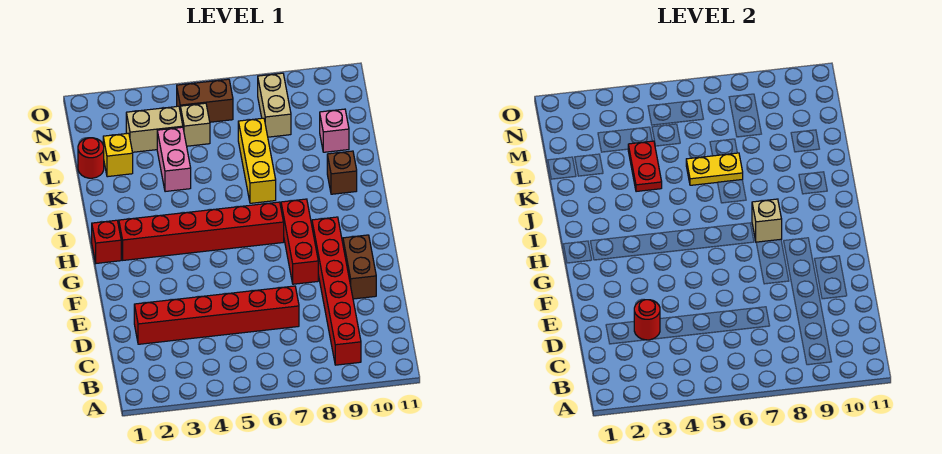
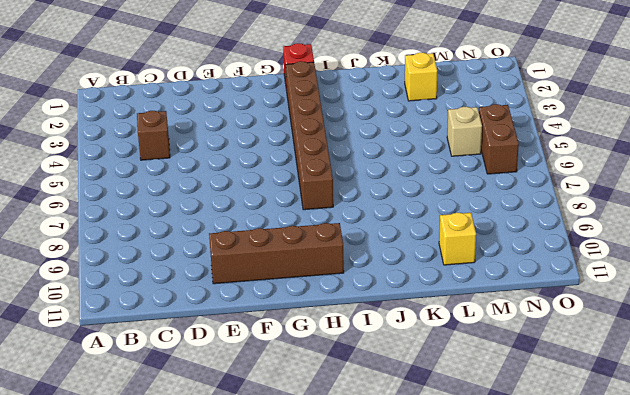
brown 1x1 brick [137,111,170,160] -> brown 1x1 brick moved to [327,151,357,194]
brown 1x4 brick [209,223,344,284] -> brown 1x2 brick [343,235,376,299]
brown 1x6 brick [286,61,333,210] -> red 1x6 brick [119,202,284,260]
yellow 1x1 brick [439,213,476,265] -> pink 1x1 brick [320,109,349,152]
none -> red 1x6 brick [312,217,361,365]
none -> red 1x6 brick [134,286,299,344]
none -> red 1x3 brick [281,199,318,284]

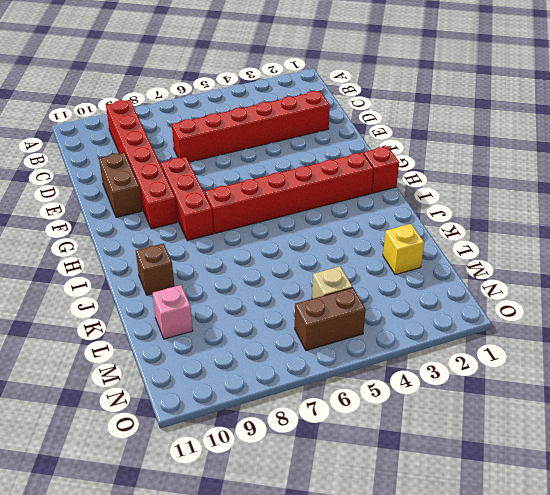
none -> yellow 1x3 brick [238,118,276,203]
none -> pink 1x2 brick [157,127,191,192]
none -> red 1x1 round brick [78,138,104,178]

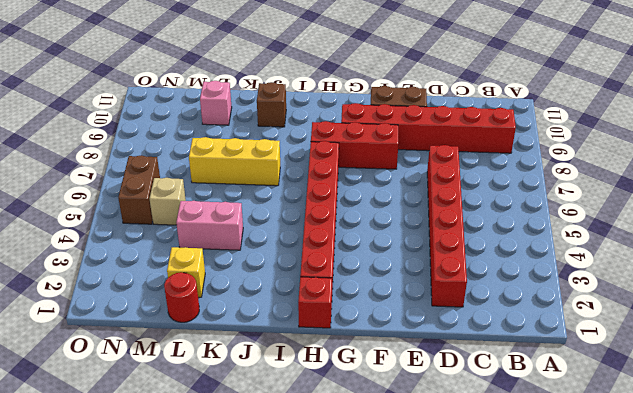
none -> tan 1x2 brick [126,106,183,152]
none -> tan 1x2 brick [258,73,291,137]
none -> red 1x1 round brick [634,300,660,340]

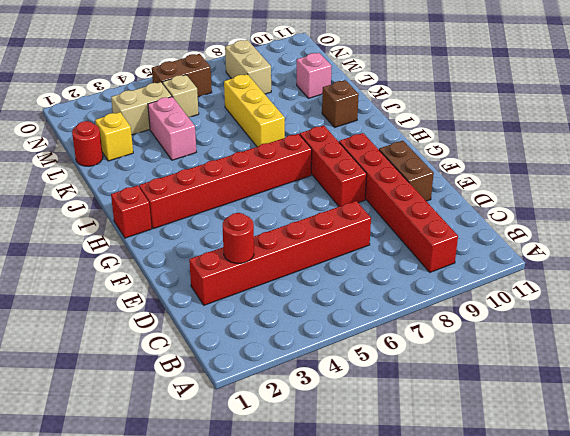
none -> tan 1x1 brick [752,199,782,242]
none -> red 1x2 plate [628,141,662,192]
none -> yellow 1x2 plate [686,153,743,185]

